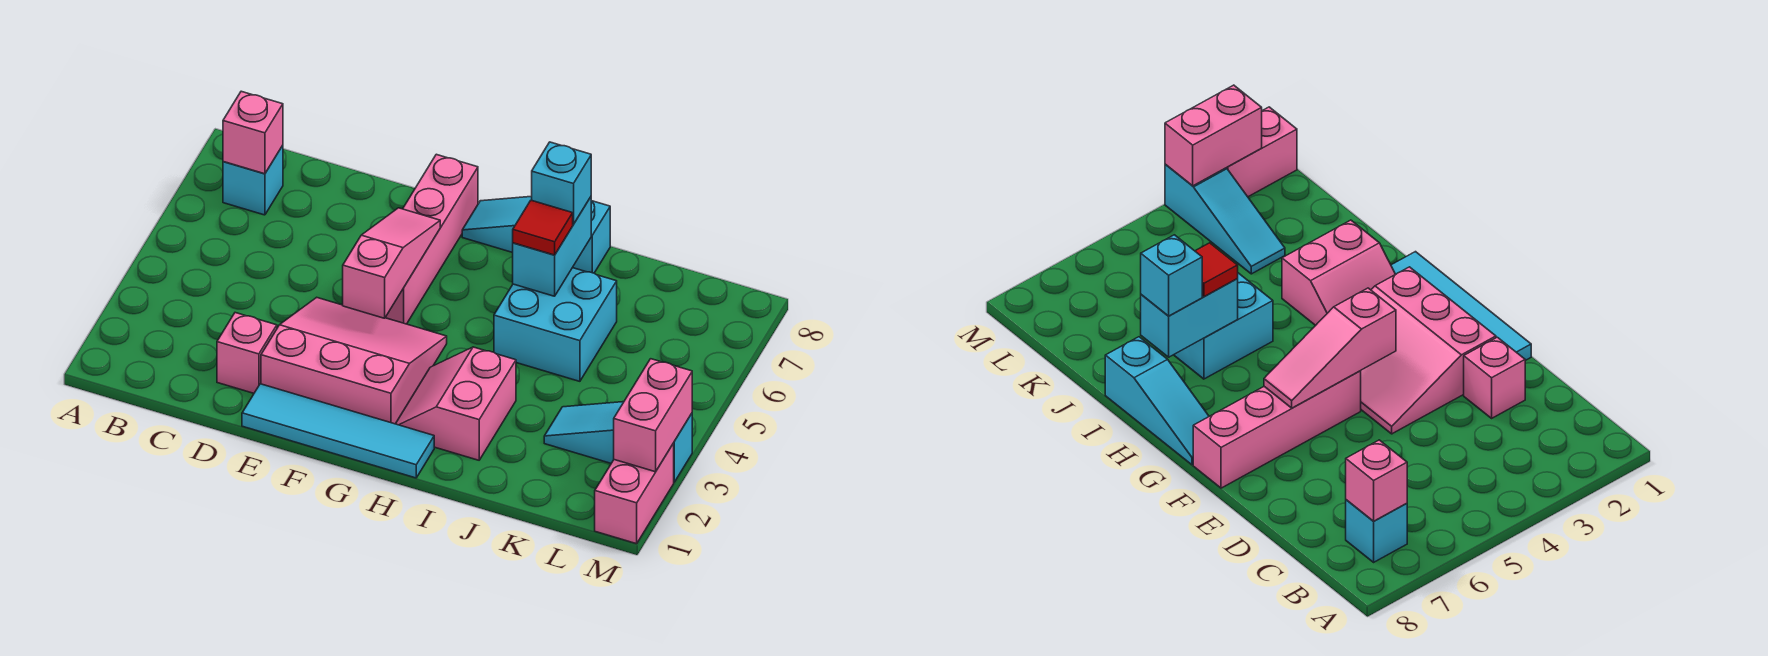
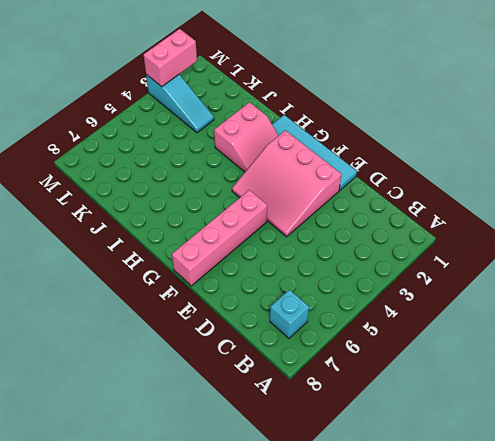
none -> pink 1x1 brick [217,313,277,393]
none -> cyan 1x3 slope [462,196,610,273]
none -> cyan 2x2 brick [494,268,617,381]

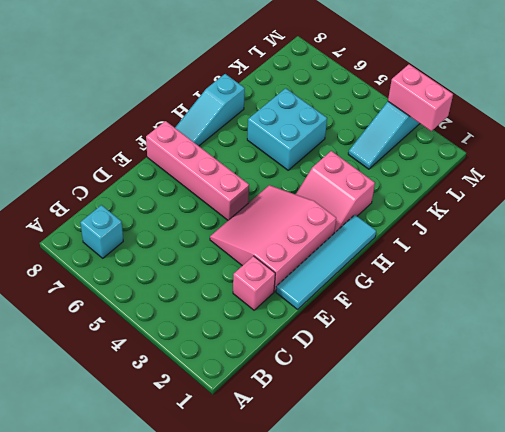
none -> pink 1x2 brick [595,443,674,544]
none -> pink 1x1 brick [223,91,283,174]
none -> pink 1x3 slope [343,208,440,318]

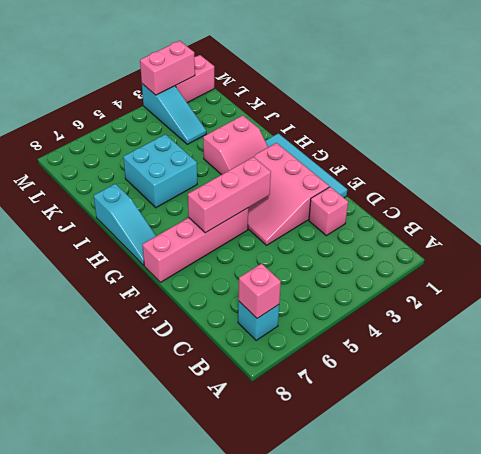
pink 1x3 brick [188,157,271,233] -> pink 1x3 slope [343,208,440,318]
none -> cyan 1x2 brick [513,197,591,296]
none -> red 1x1 tile [513,200,573,255]
none -> cyan 1x1 brick [532,142,591,224]

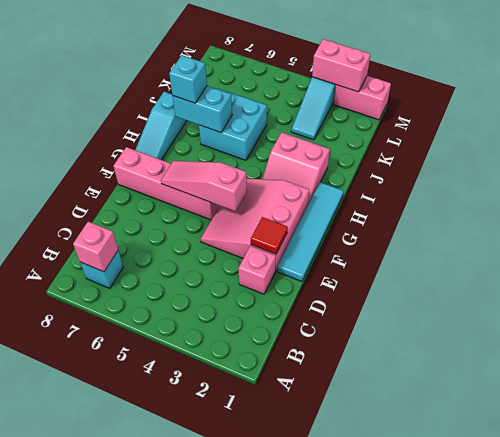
red 1x1 tile [251,217,288,254] -> red 1x1 tile moved to [513,200,573,255]

